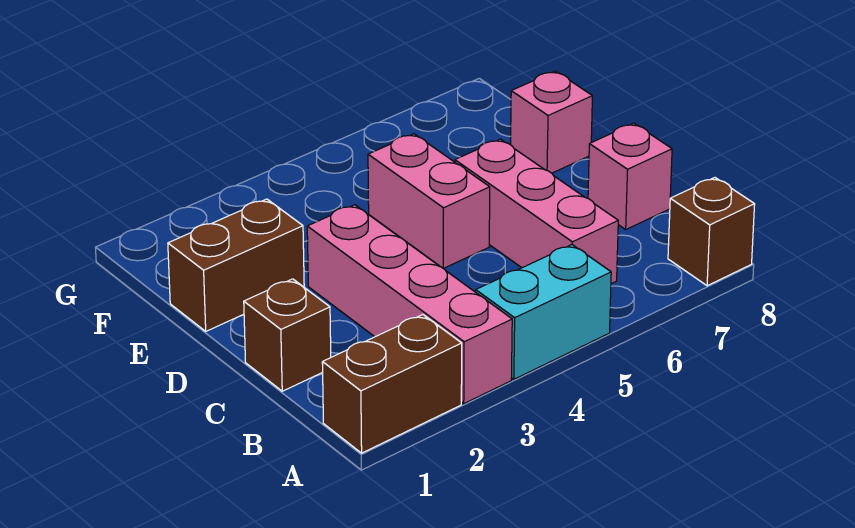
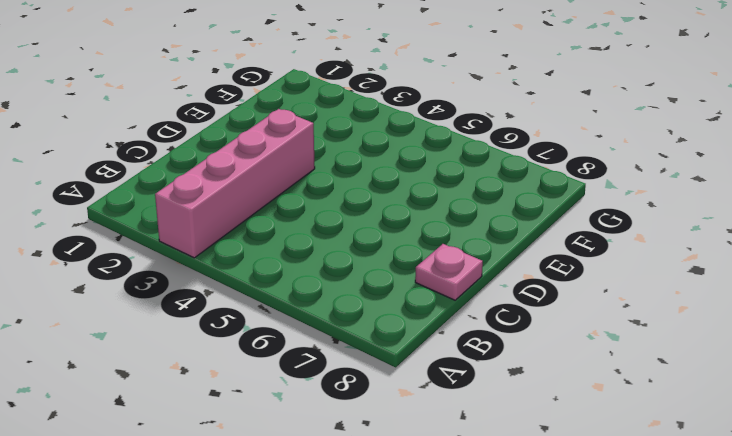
pink 1x1 plate [415,244,483,300] -> pink 1x1 brick [588,123,672,229]
none -> brown 1x2 brick [322,315,462,453]
none -> cyan 1x2 brick [476,245,611,379]

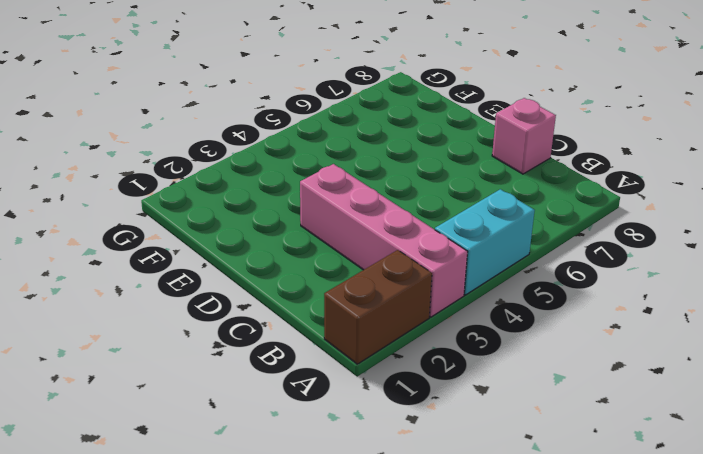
none -> brown 1x1 brick [668,178,755,286]
none -> pink 1x3 brick [455,139,618,284]

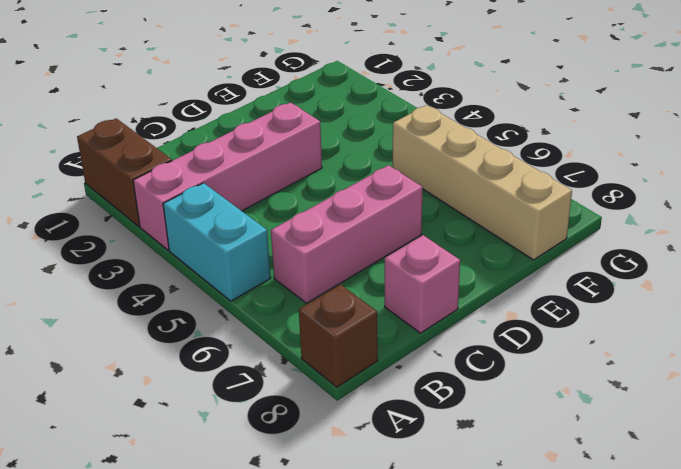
tan 1x4 brick [393,105,572,260] -> none
none -> brown 1x1 brick [244,279,331,391]
none -> pink 1x2 brick [368,134,490,269]

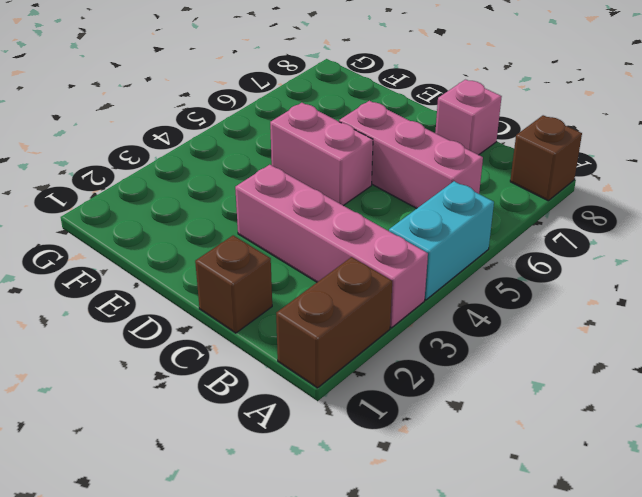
none -> brown 1x2 brick [168,199,304,331]
none -> pink 1x1 brick [511,71,592,173]

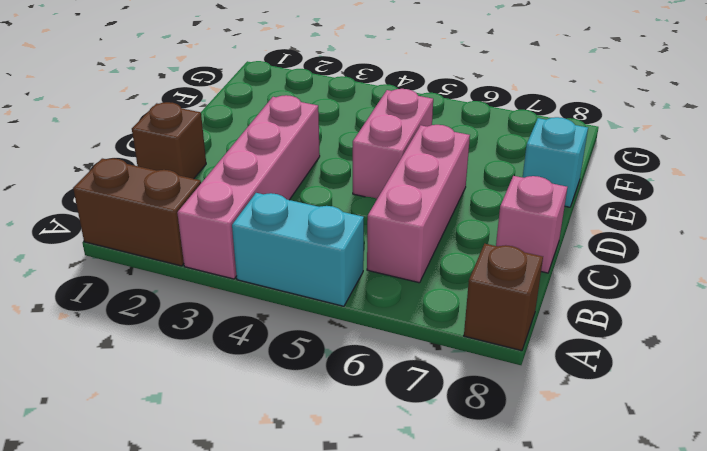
cyan 1x1 brick [523,117,588,207] -> pink 1x1 brick [511,71,592,173]
none -> brown 1x2 brick [168,199,304,331]

